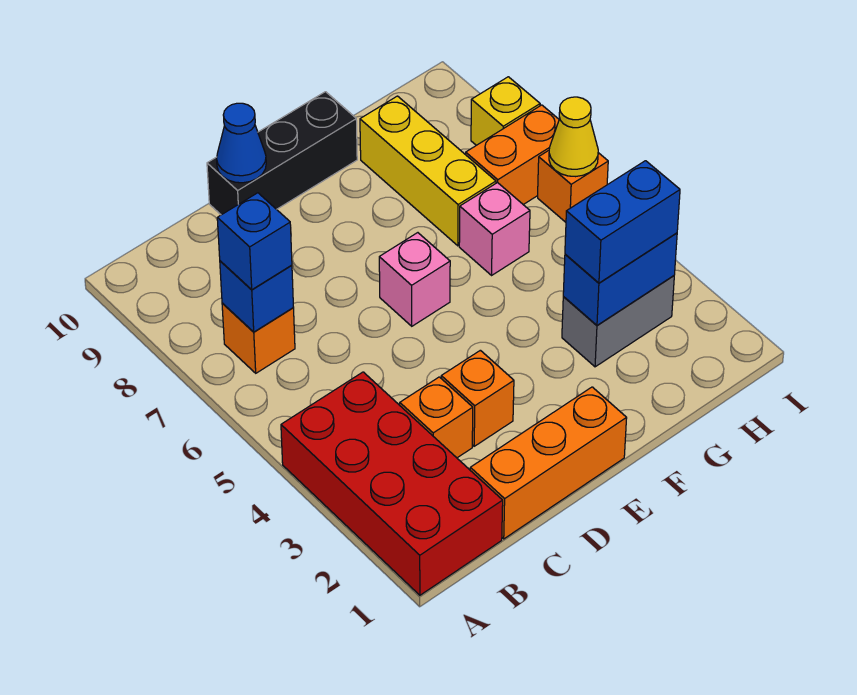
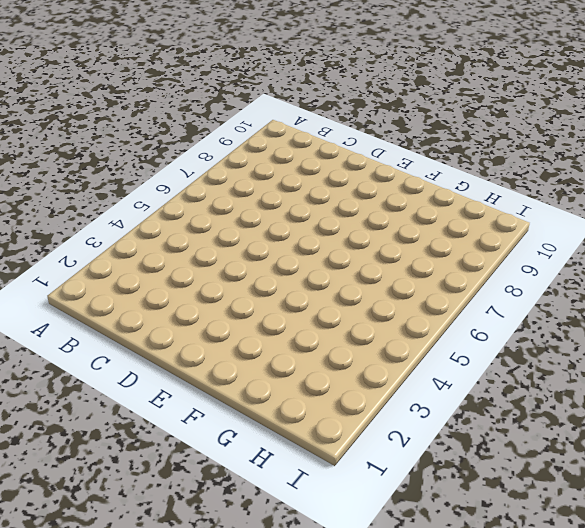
none -> red 2x4 brick [281,372,503,595]
none -> orange 1x1 brick [222,303,295,373]
none -> orange 1x3 brick [470,387,627,539]

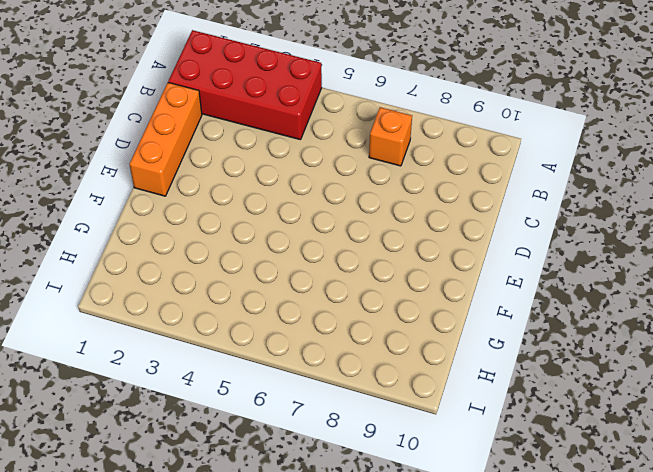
none -> orange 1x1 brick [400,377,473,458]
none -> orange 1x1 brick [441,350,514,446]
none -> black 1x3 brick [207,92,357,215]

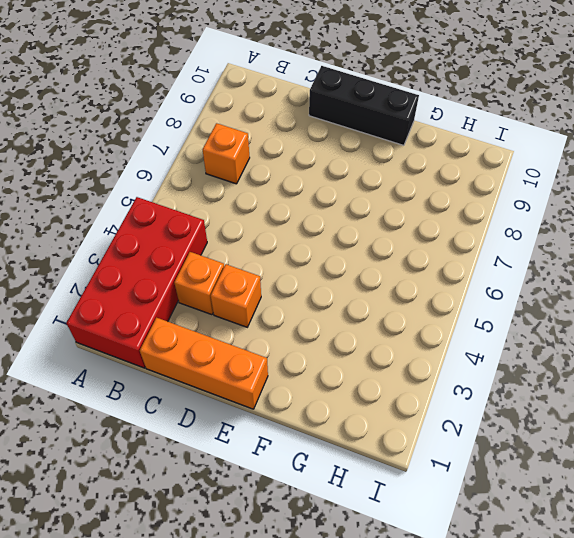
none -> pink 1x1 brick [379,233,450,326]
none -> grey 1x2 brick [562,276,674,367]
none -> pink 1x1 brick [459,182,530,275]

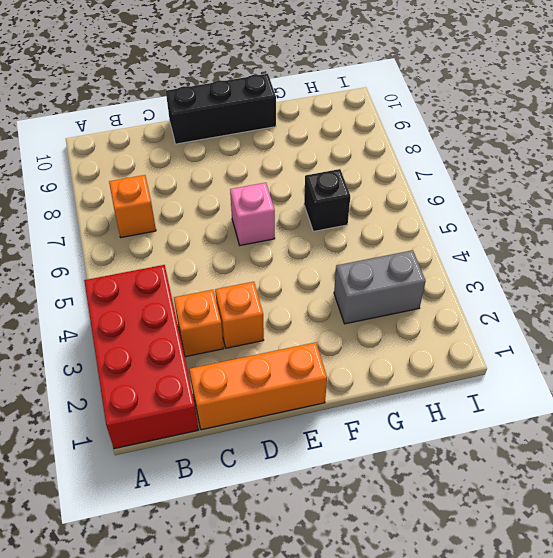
black 1x1 brick [304,169,350,232] -> pink 1x1 brick [459,182,530,275]
none -> yellow 1x3 brick [360,96,496,246]
none -> orange 1x2 brick [466,105,559,205]
none -> orange 1x1 brick [538,151,608,222]

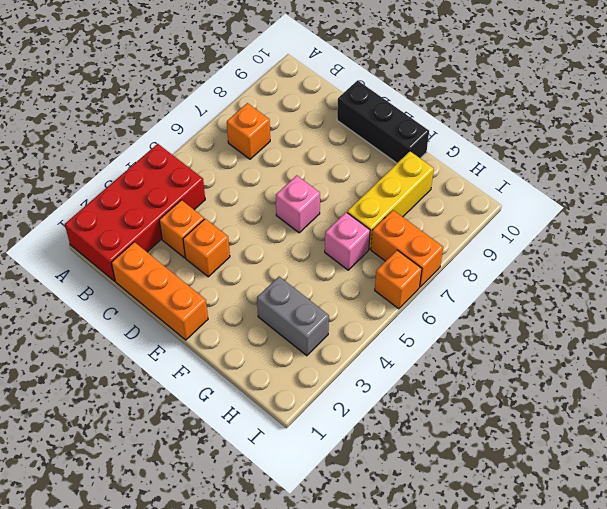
none -> yellow 1x1 brick [471,77,540,145]
none -> blue 1x1 brick [220,261,293,332]
none -> blue 1x1 cone [217,103,266,183]

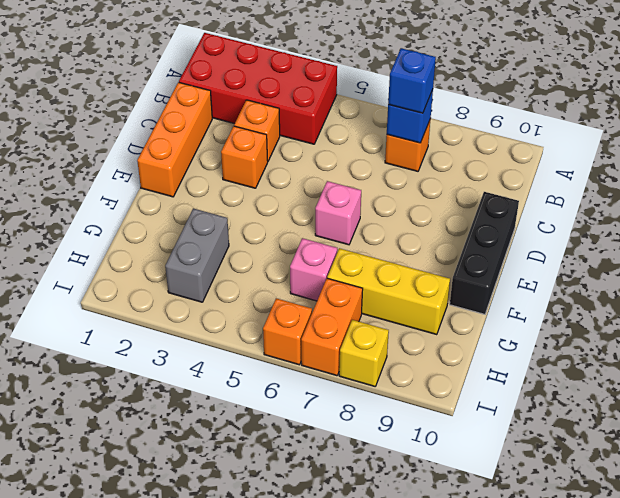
none -> blue 1x1 cone [217,103,266,183]
none -> blue 1x2 brick [563,233,677,325]
none -> yellow 1x1 cone [549,97,598,177]

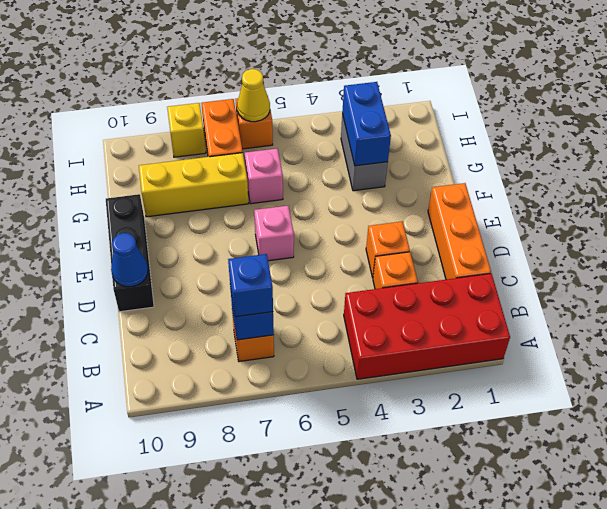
none -> blue 1x2 brick [565,161,680,283]

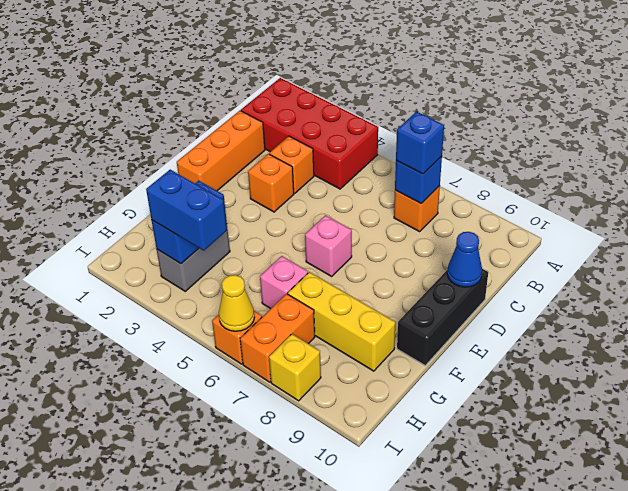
blue 1x2 brick [146,170,227,251] -> blue 1x2 brick turned to [565,161,680,283]

